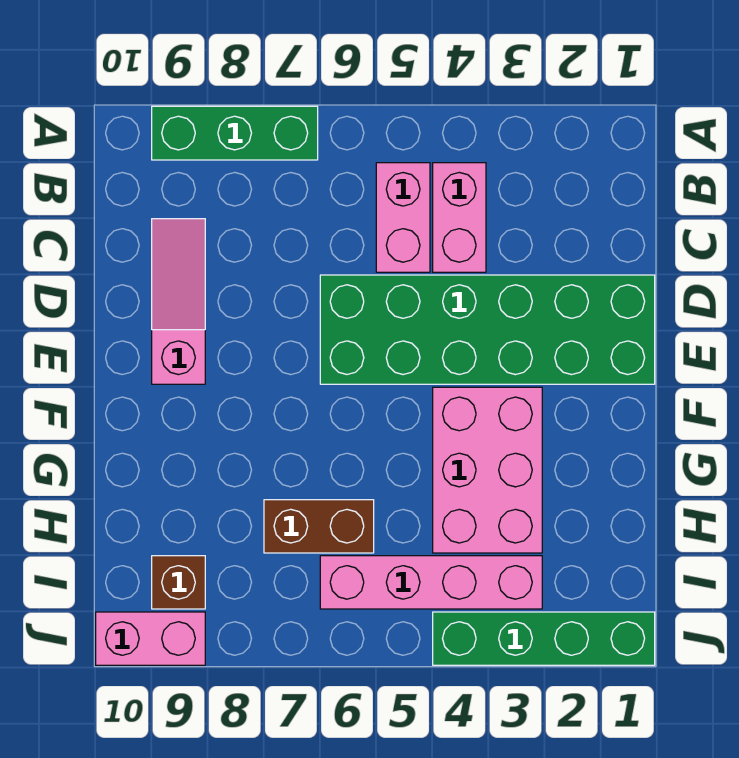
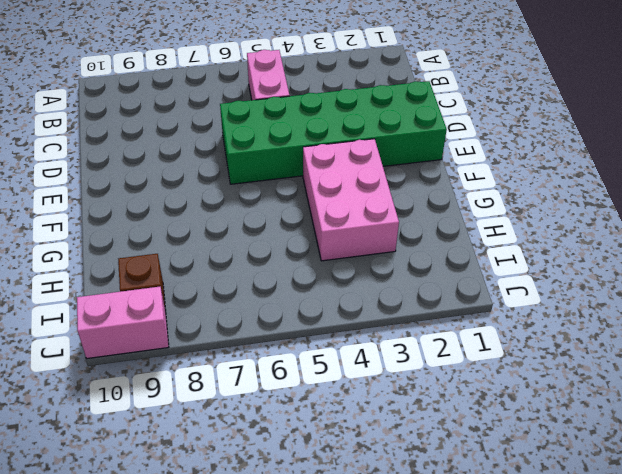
none -> green 1x3 brick [152,106,318,160]
none -> pink 1x2 brick [433,163,486,272]

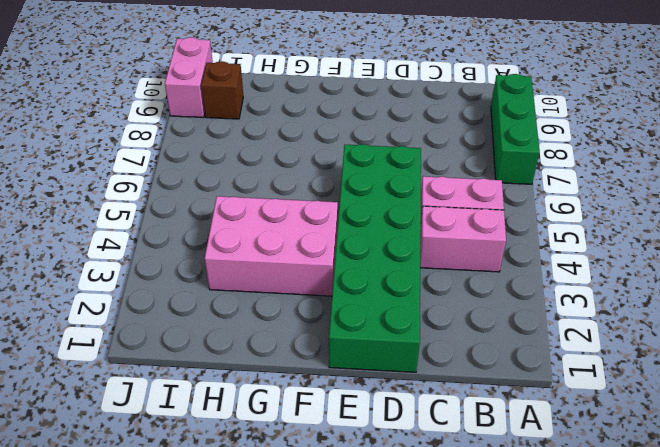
none -> pink 1x3 slope [152,219,205,384]
none -> brown 1x2 brick [264,500,374,553]

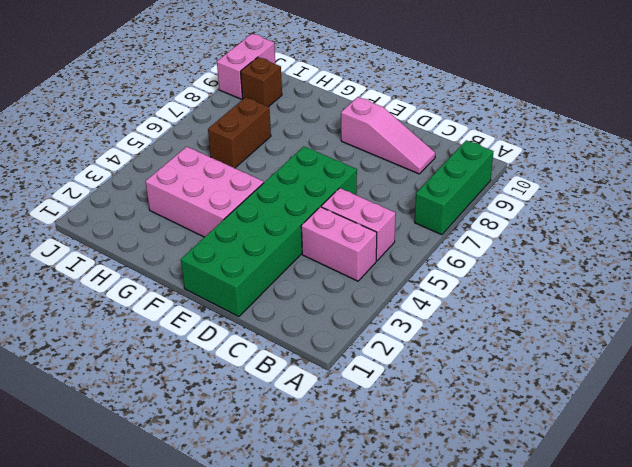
none -> pink 1x4 brick [320,556,542,609]
none -> green 1x4 brick [433,612,655,665]

